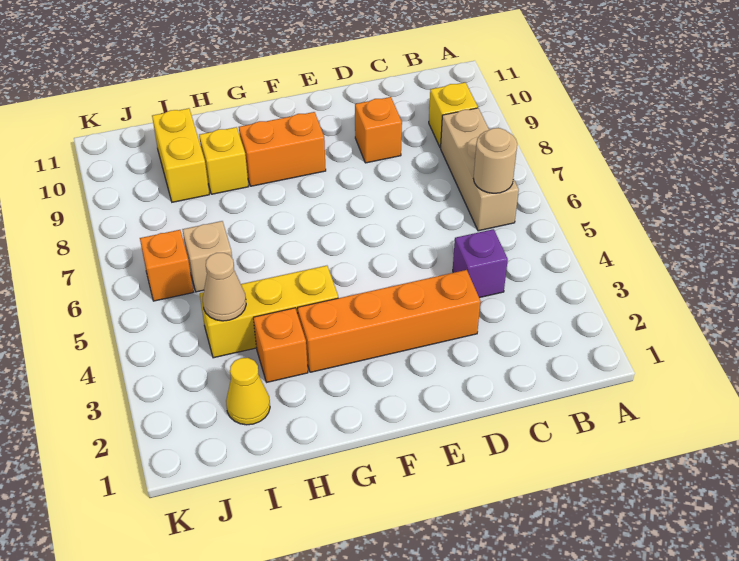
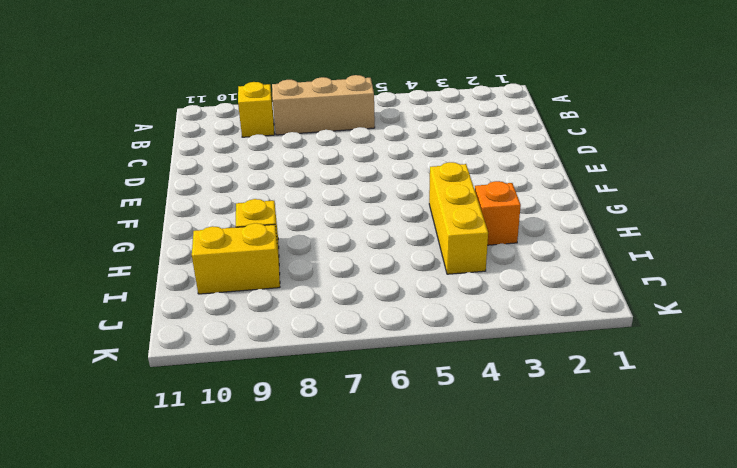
none -> purple 1x1 brick [453,229,508,298]
none -> orange 1x4 brick [298,270,481,372]
none -> orange 1x1 brick [355,97,402,163]

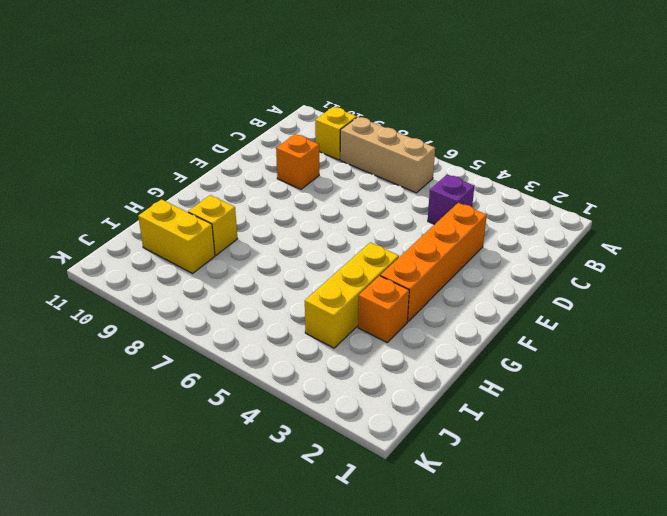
none -> orange 1x2 brick [239,112,326,186]
none -> yellow 1x1 cone [226,358,270,425]
none -> tan 1x1 brick [182,221,232,292]

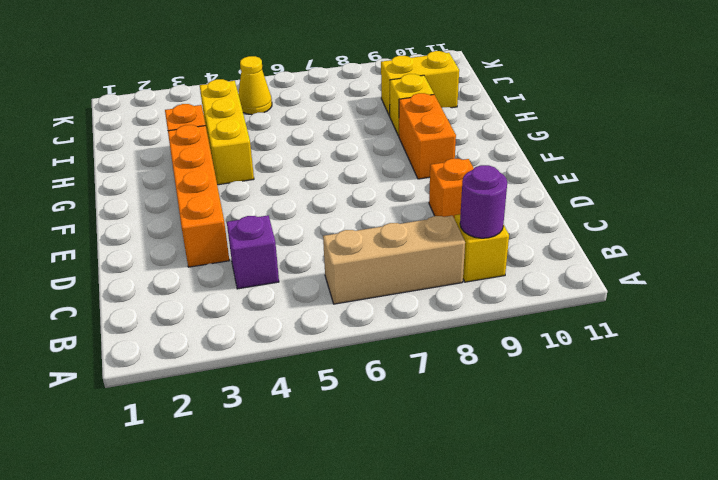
purple 1x1 round brick [460,165,507,238] -> none
yellow 1x1 cone [238,56,272,115] -> yellow 1x1 cone moved to [226,358,270,425]
none -> tan 1x1 brick [182,221,232,292]
none -> orange 1x1 brick [140,230,193,301]
none -> tan 1x1 round brick [474,128,517,193]

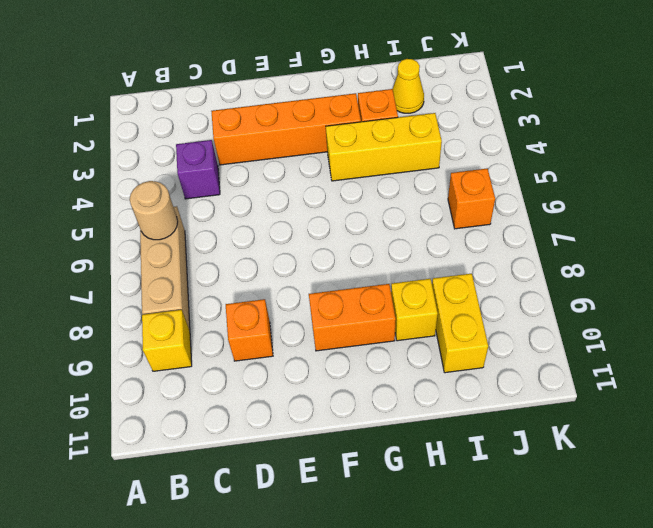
none -> tan 1x1 brick [182,221,232,292]
none -> tan 1x1 cone [203,253,246,321]

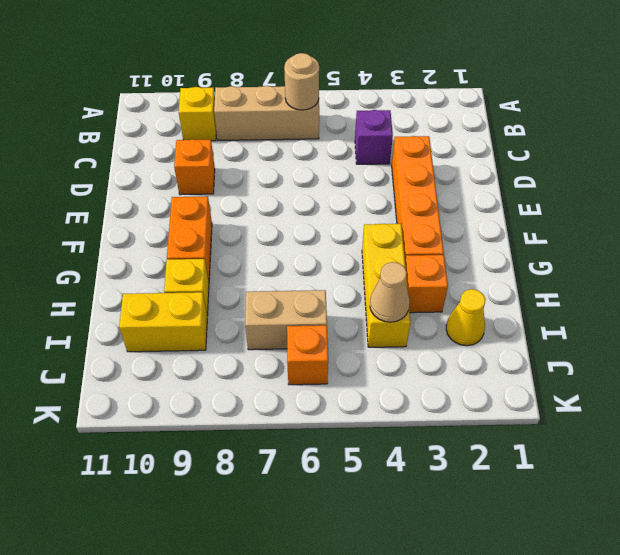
tan 1x2 brick [245,290,327,350] -> tan 1x1 brick [182,221,232,292]

